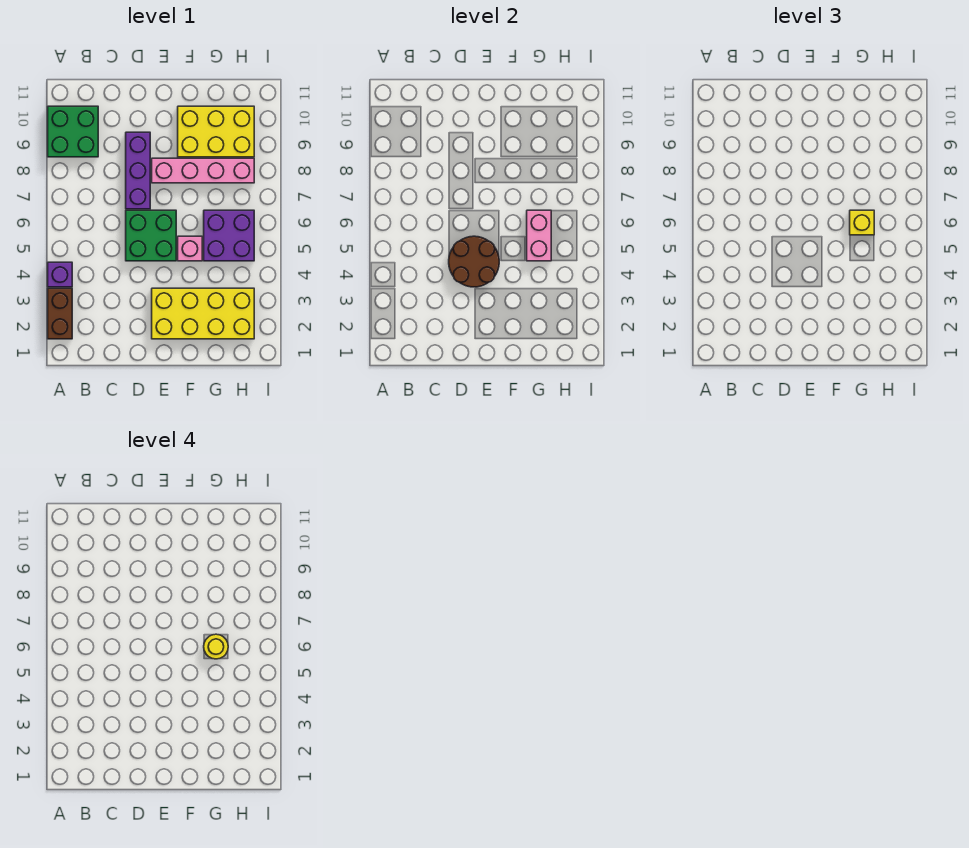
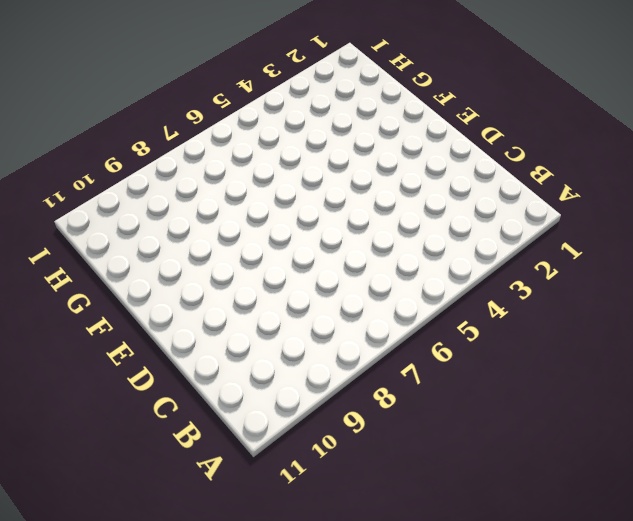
none -> brown 1x2 brick [48,288,72,339]
none -> purple 1x1 brick [48,262,72,287]
none -> green 2x2 brick [48,106,98,157]

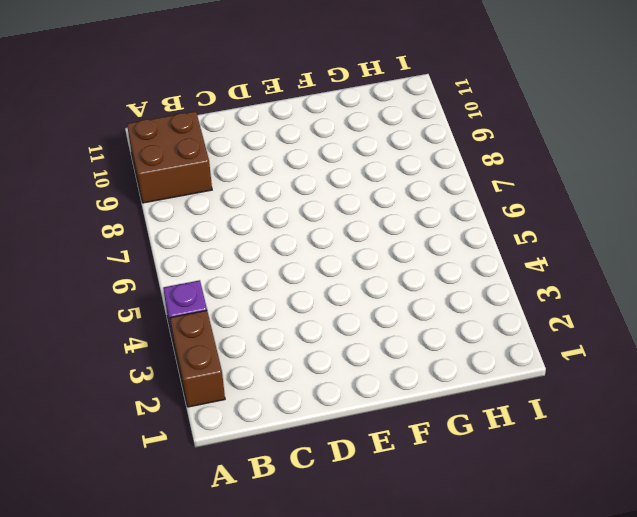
brown 2x2 brick [127,111,212,203] -> green 2x2 brick [48,106,98,157]
none -> green 2x2 brick [126,210,176,261]
none -> purple 1x3 brick [126,132,150,209]
none -> yellow 2x4 brick [152,288,254,339]

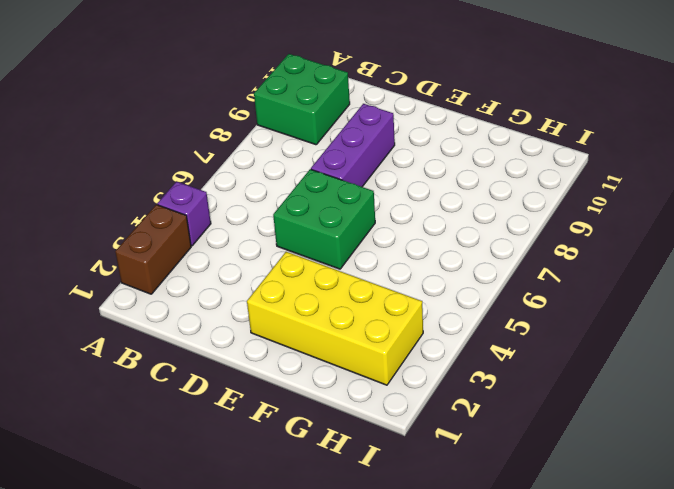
none -> pink 1x4 brick [152,158,254,183]
none -> pink 1x1 brick [178,236,202,261]
none -> yellow 2x3 brick [178,106,254,157]

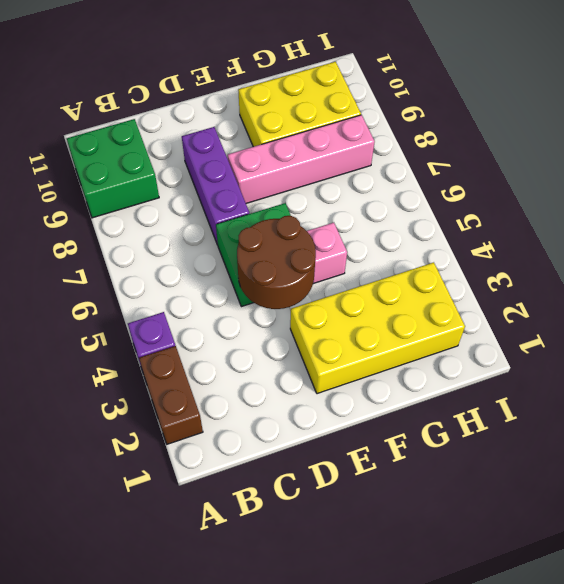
none -> purple 2x2 brick [204,210,254,261]
none -> pink 1x2 brick [527,210,551,261]
none -> yellow 1x1 brick [850,210,874,235]

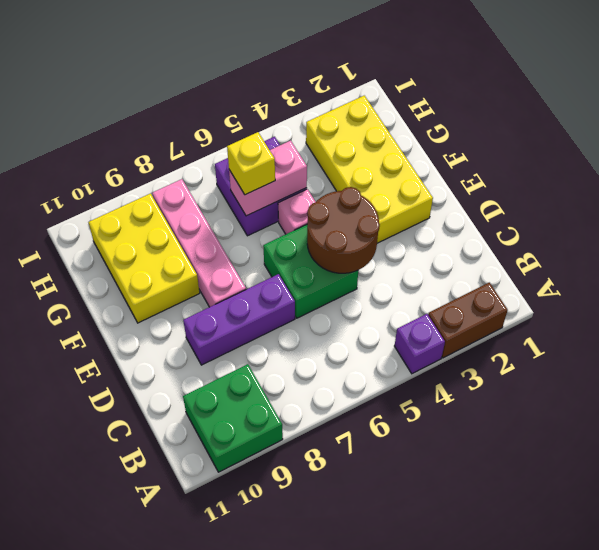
none -> yellow 1x1 round brick [204,634,228,659]

